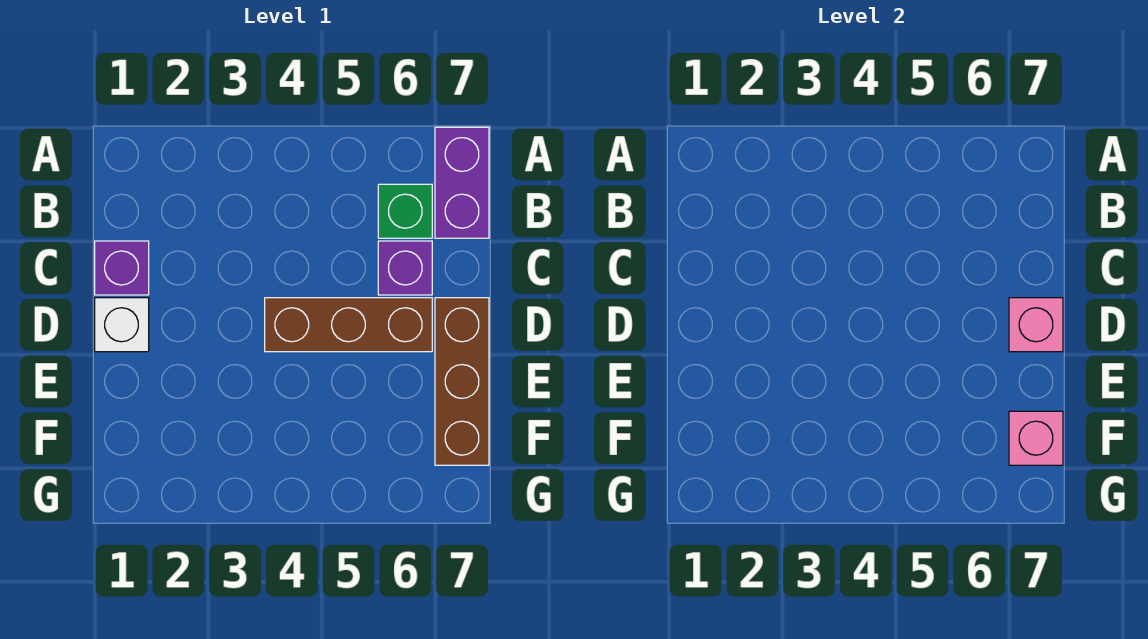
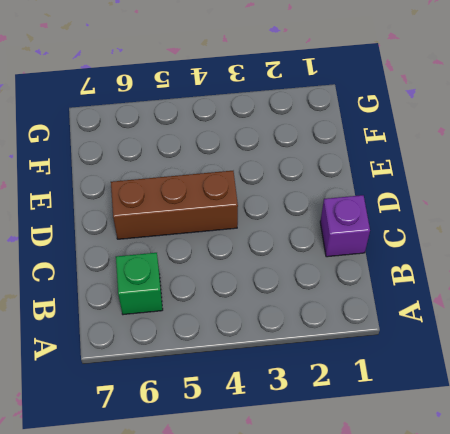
none -> purple 1x2 brick [435,127,489,238]
none -> purple 1x1 brick [378,241,432,295]

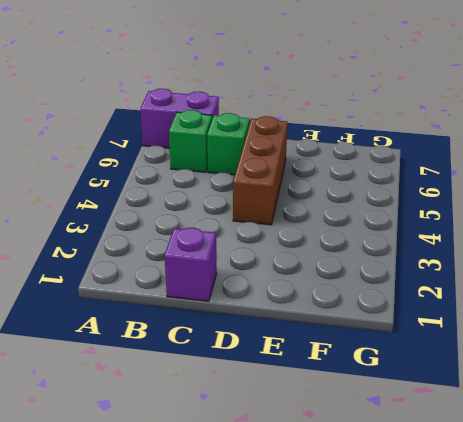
green 1x1 brick [207,113,249,175] -> purple 1x1 brick [378,241,432,295]
none -> white 1x1 brick [95,298,149,352]
none -> brown 1x3 brick [435,298,489,465]

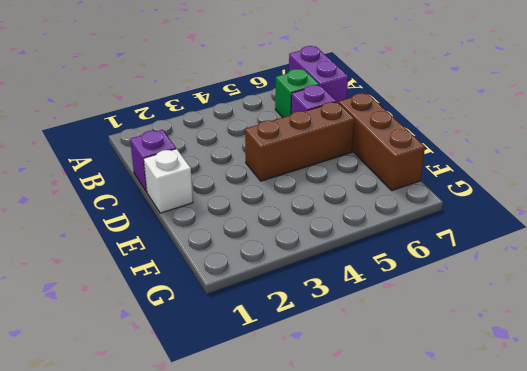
none -> pink 1x1 brick [1009,298,1063,352]
none -> pink 1x1 brick [1009,411,1063,465]

